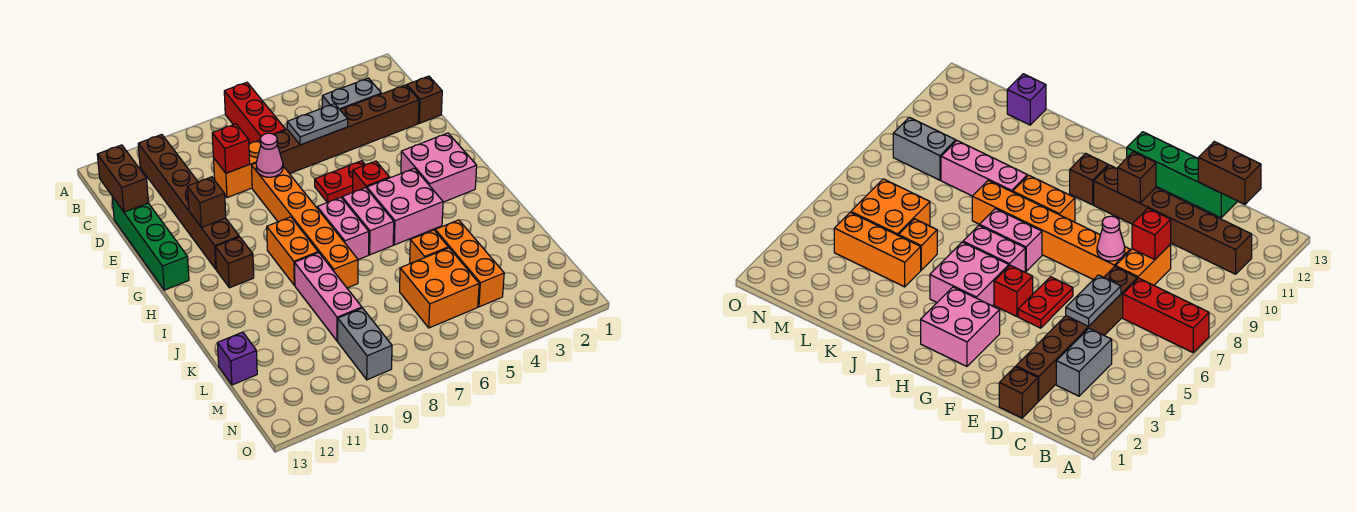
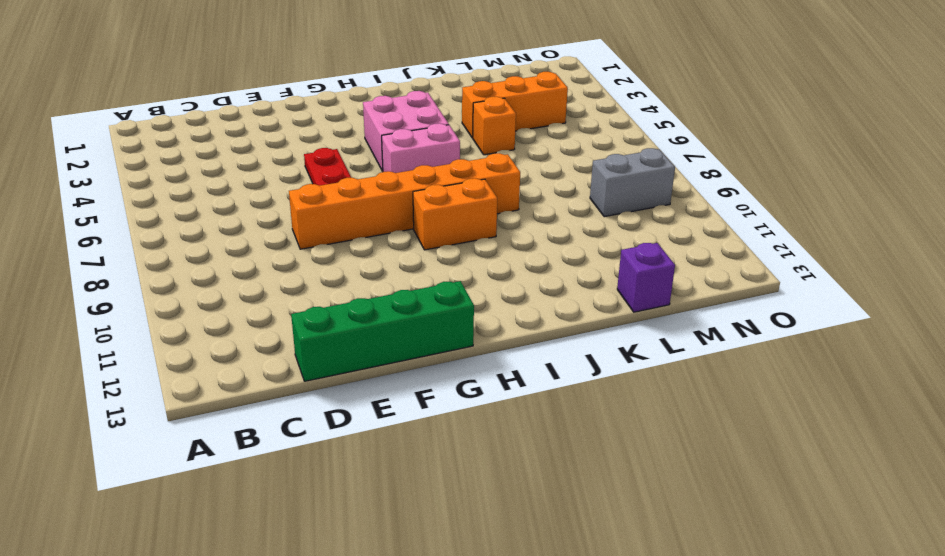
none -> red 1x3 brick [224,82,286,144]
none -> brown 1x6 brick [138,135,239,270]
none -> grey 1x2 brick [322,78,381,110]

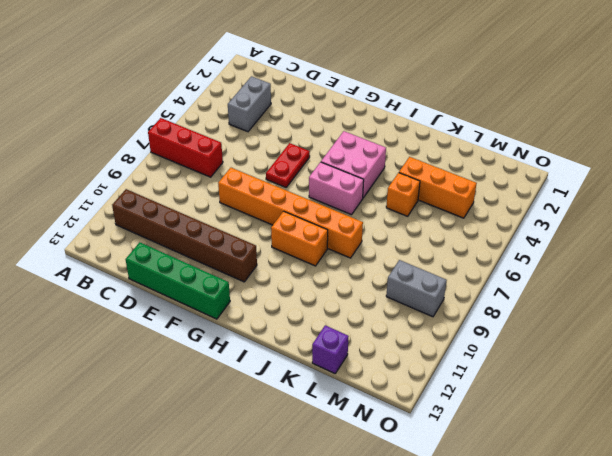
none -> brown 1x1 brick [407,76,442,123]
none -> brown 1x6 brick [275,85,419,174]
none -> orange 1x2 brick [214,140,261,198]

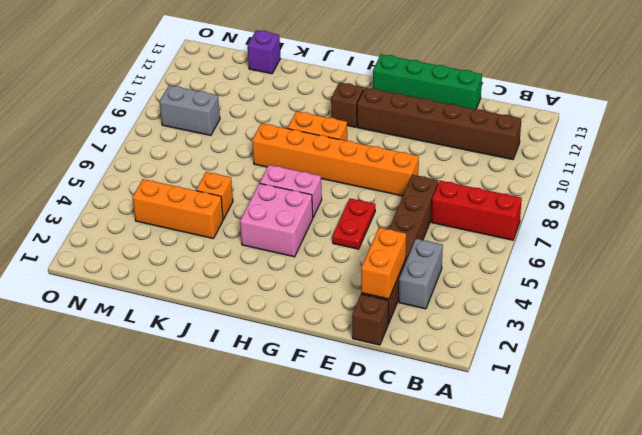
orange 1x2 brick [361,228,406,299] -> orange 1x2 brick moved to [214,140,261,198]
none -> pink 2x2 brick [401,133,477,202]
none -> red 1x1 brick [353,161,390,192]
none -> pink 1x2 brick [317,197,369,260]

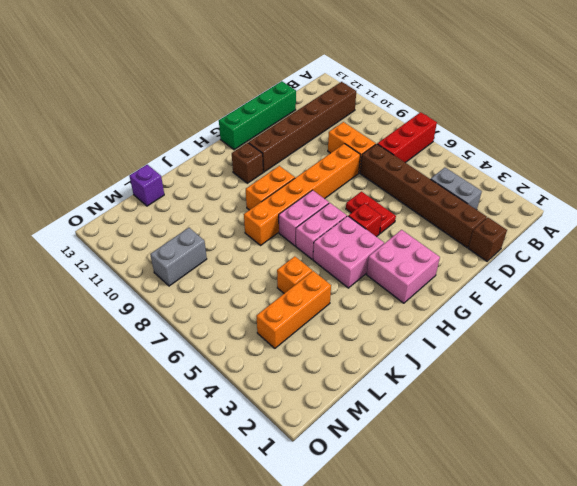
none -> pink 1x3 brick [295,253,362,341]
none -> orange 2x2 brick [400,248,479,328]
none -> brown 1x2 brick [97,145,148,212]

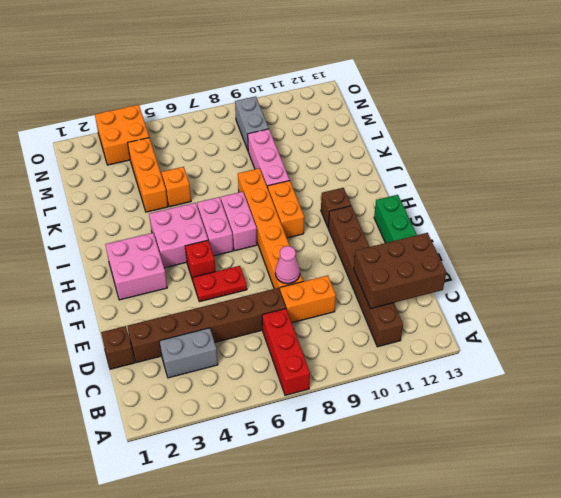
brown 2x3 brick [354,233,446,309] -> brown 1x2 brick [97,145,148,212]
orange 2x2 brick [95,105,149,165] -> orange 2x2 brick moved to [400,248,479,328]
none -> purple 1x1 brick [217,332,257,385]
none -> grey 1x2 plate [287,104,348,145]
none -> red 1x1 brick [212,124,250,173]

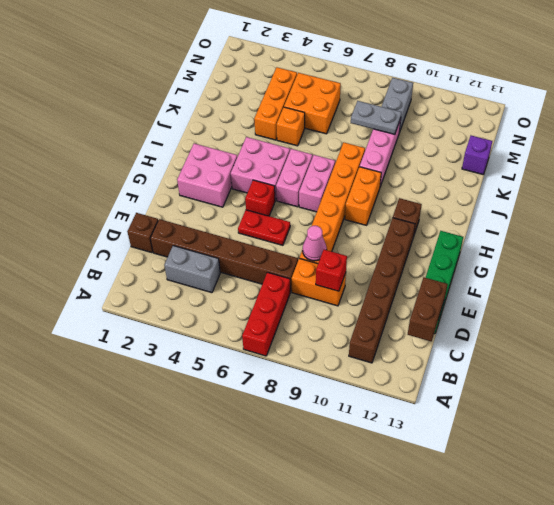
grey 1x2 plate [351,101,401,134] -> grey 1x2 plate moved to [287,104,348,145]
none -> brown 1x1 brick [187,177,226,227]

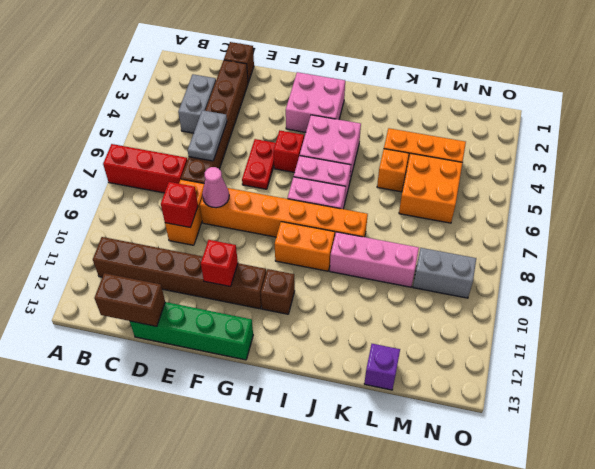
red 1x1 brick [201,240,238,287] -> brown 1x1 brick [187,177,226,227]

